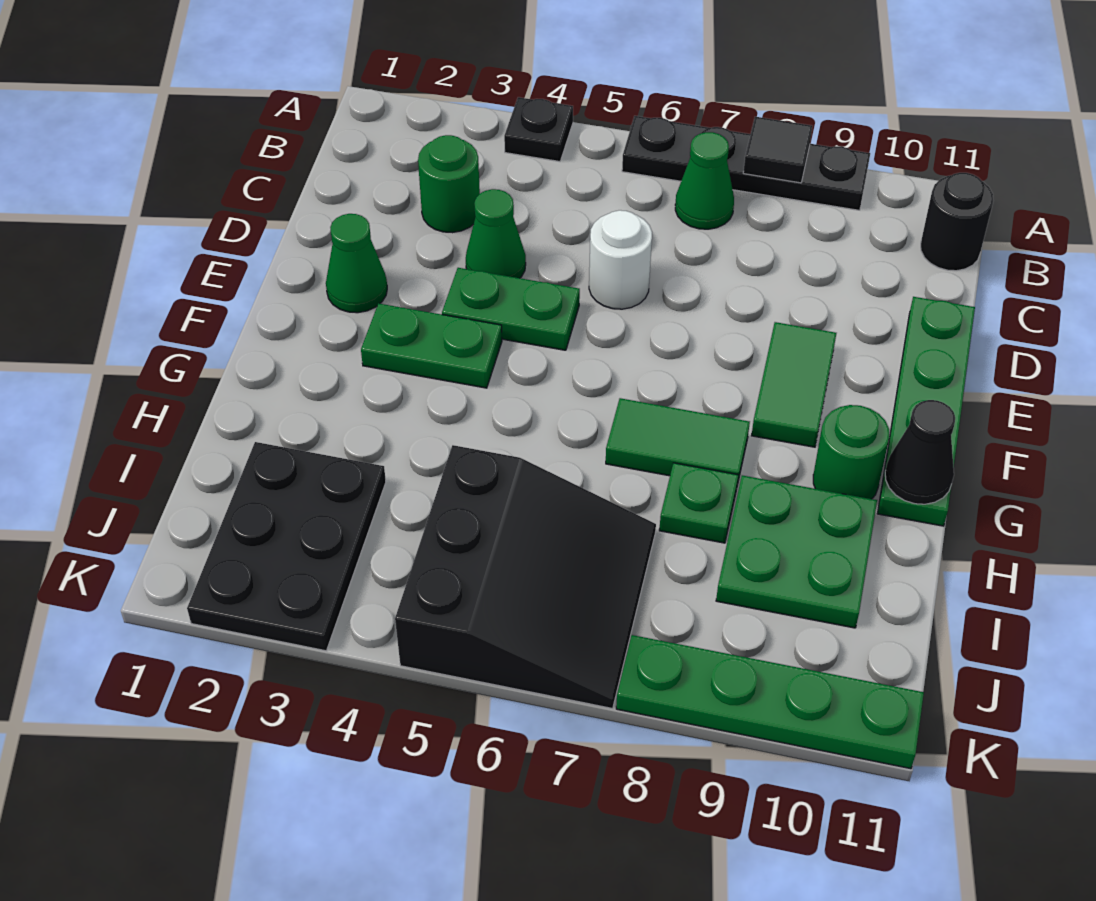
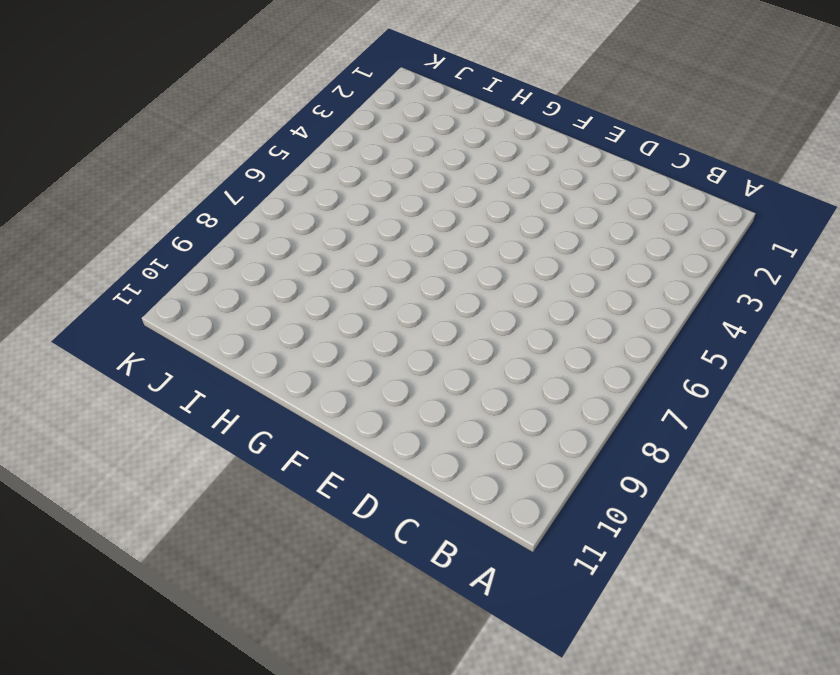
none -> black 1x1 plate [504,97,573,162]
none -> black 1x4 plate [622,116,870,210]
none -> green 1x1 cone [675,132,734,229]

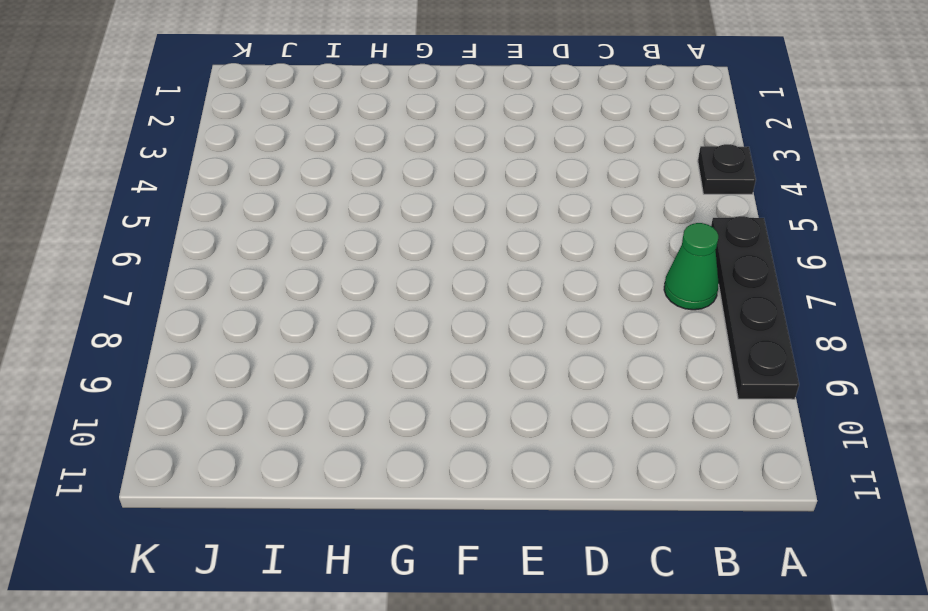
none -> black 1x1 round brick [921,173,993,271]
none -> green 1x1 round brick [418,135,480,233]
none -> green 1x1 cone [466,189,526,278]

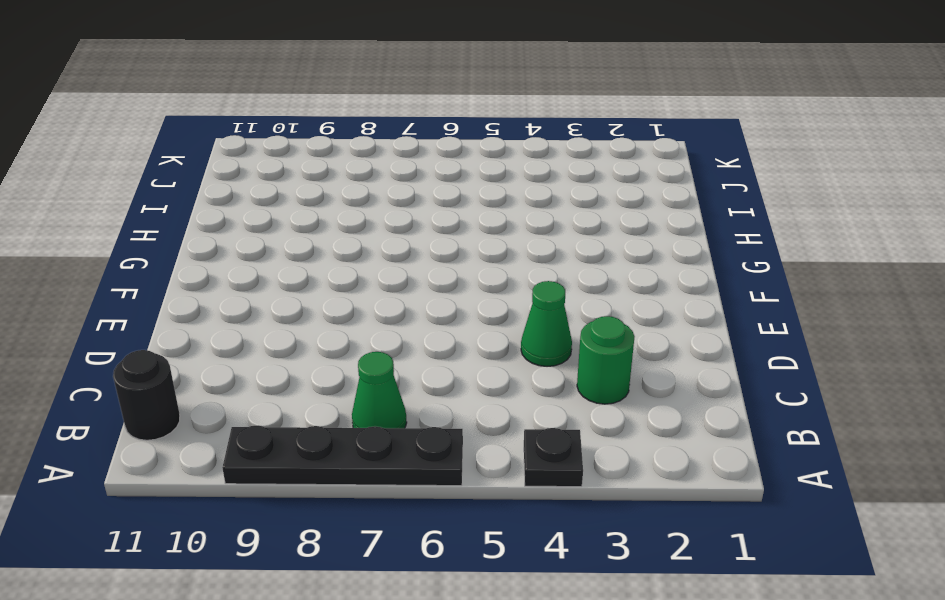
none -> white 1x1 round brick [589,210,652,309]
none -> green 1x4 plate [877,297,975,526]
none -> green 1x1 cone [326,214,387,313]

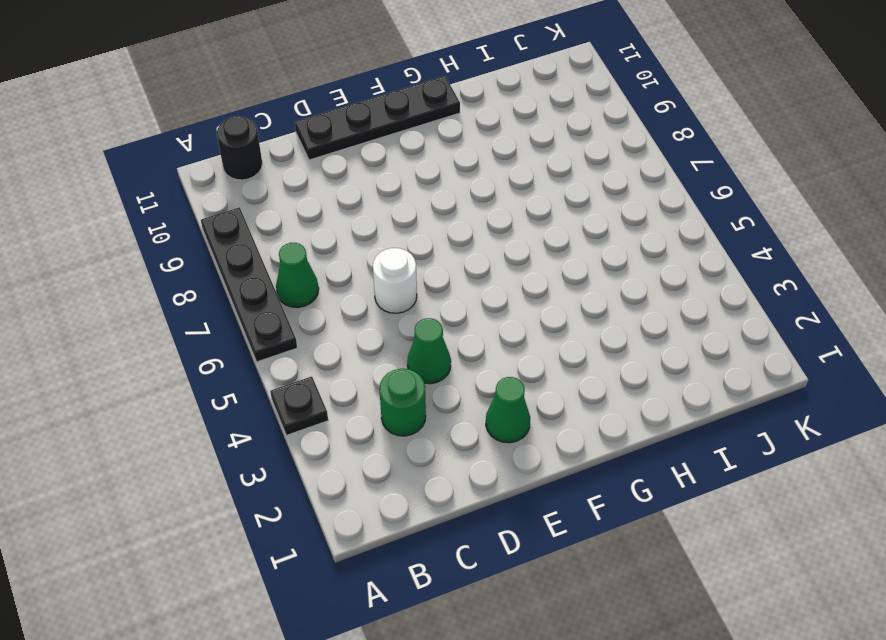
black 1x4 plate [295,76,460,160] -> green 1x4 plate [877,297,975,526]
none -> green 1x2 plate [442,268,580,350]
none -> green 1x2 tile [752,322,836,447]
none -> green 1x2 plate [361,303,502,388]

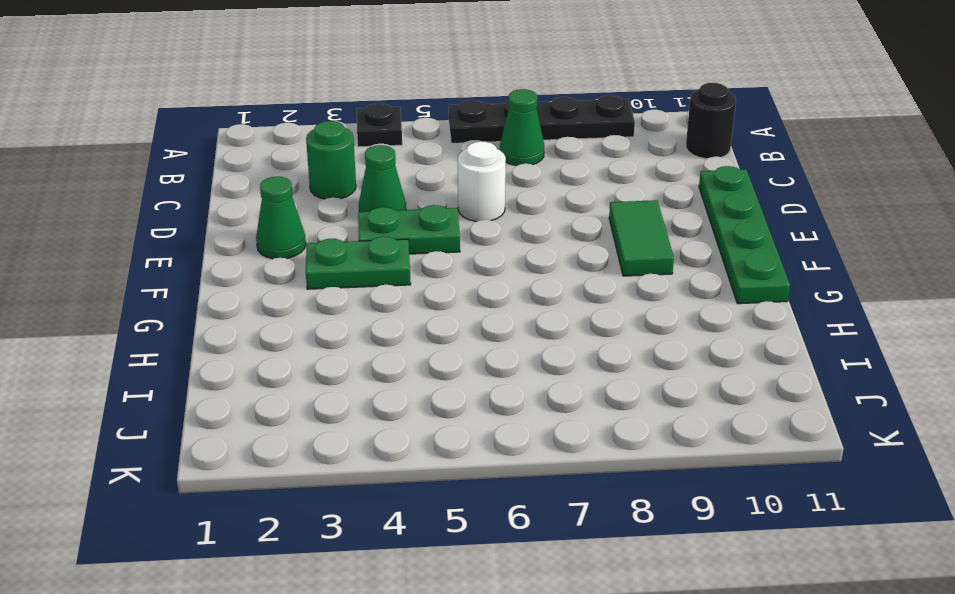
none -> green 1x2 tile [606,398,750,485]
none -> green 1x1 round brick [813,405,890,499]
none -> green 1x1 plate [659,463,738,543]

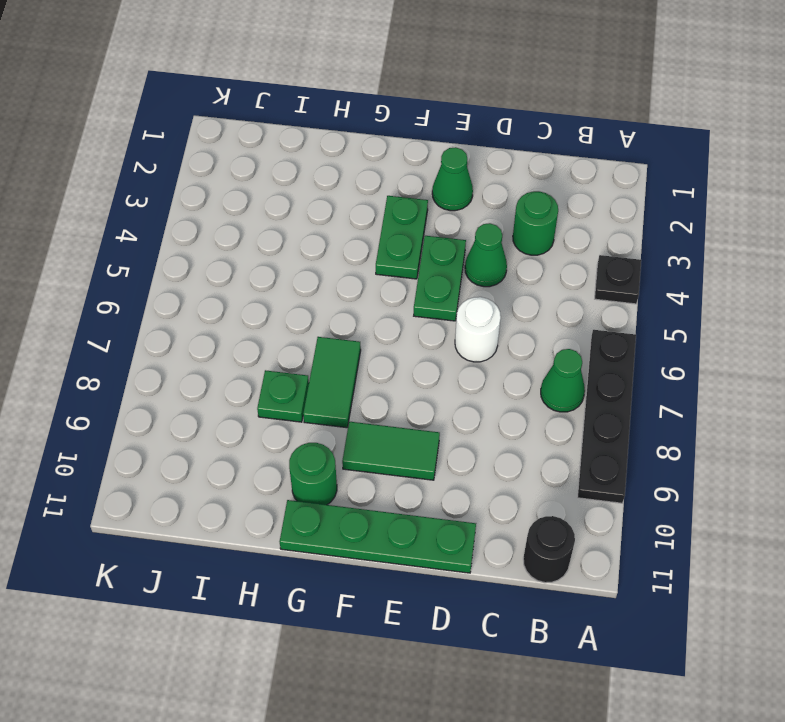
none -> green 2x2 plate [716,475,877,628]
none -> black 2x3 plate [187,442,386,651]
none -> black 3x3 slope [395,445,656,708]

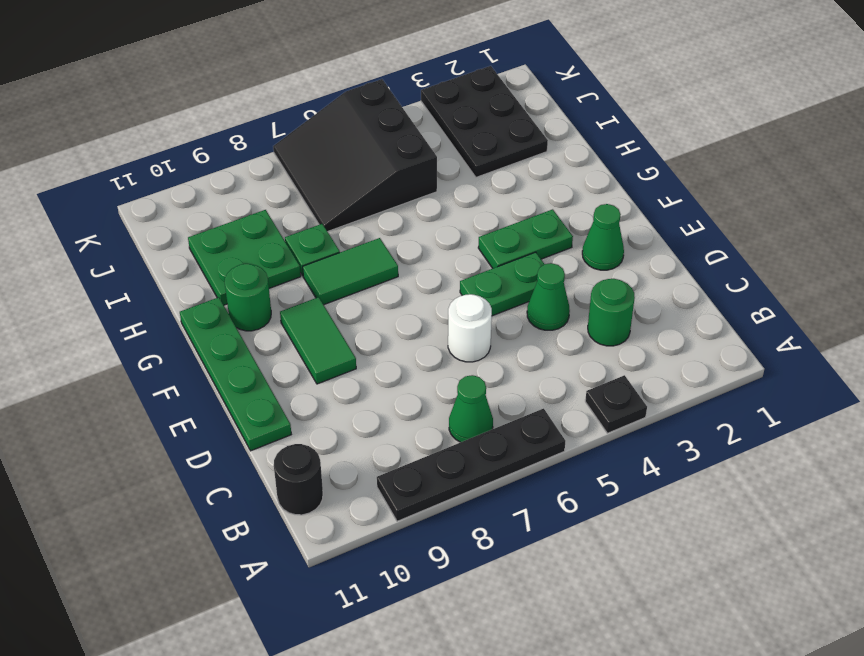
none -> green 1x4 plate [616,635,924,769]
none -> black 1x1 tile [743,117,812,183]
none -> black 1x1 cone [885,400,955,504]

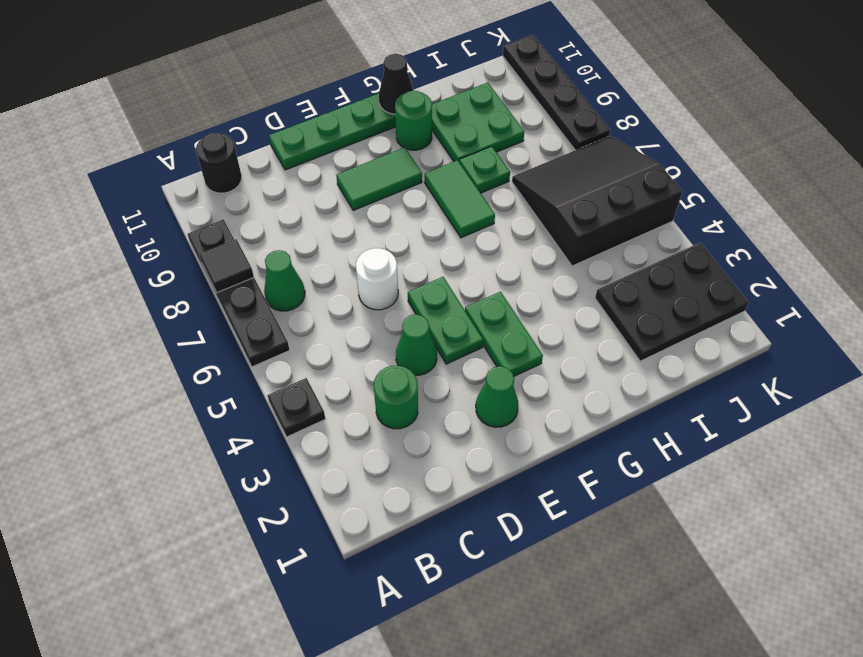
black 1x4 plate [503,35,610,150] -> green 1x4 plate [616,635,924,769]

